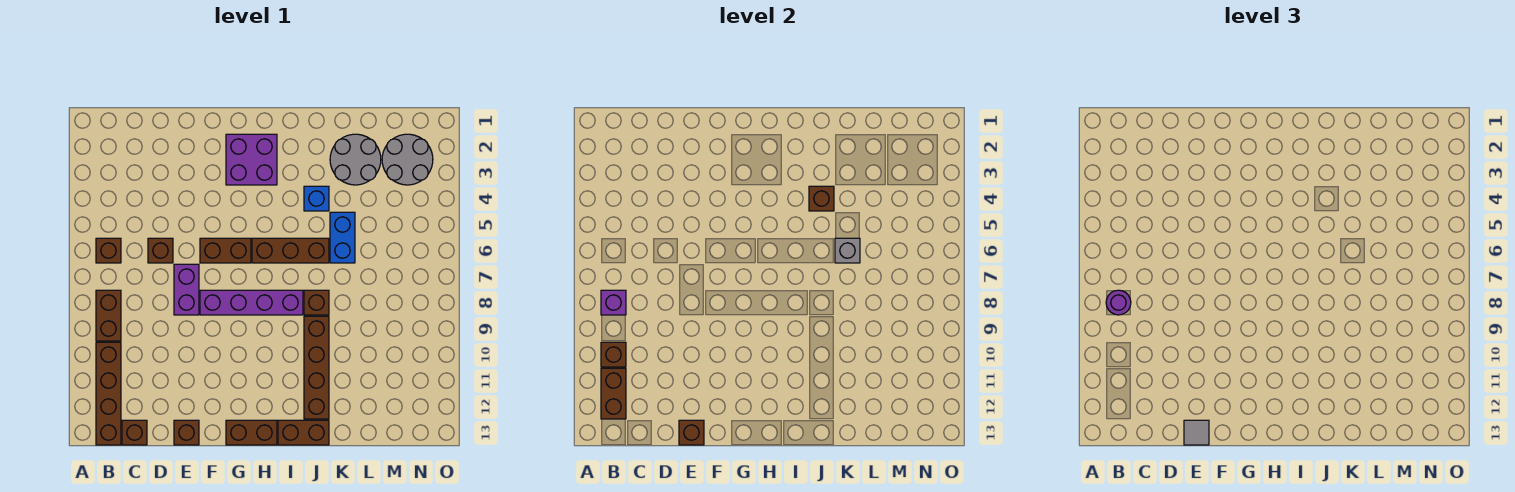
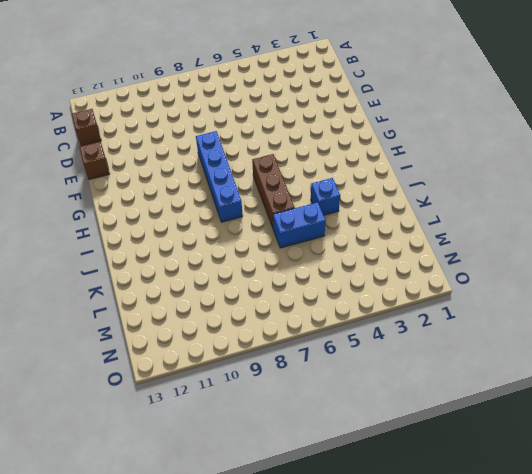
blue 1x4 brick [196,131,243,222] -> purple 1x4 brick [200,290,303,315]
none -> brown 1x1 brick [96,238,121,263]
none -> brown 1x2 brick [96,290,121,341]
none -> brown 1x4 brick [96,342,121,445]

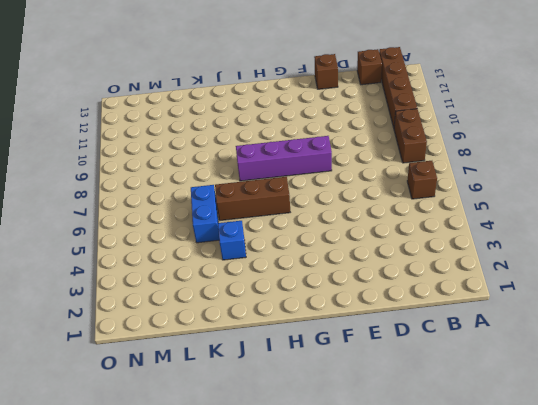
none -> brown 1x1 brick [148,238,173,263]
none -> purple 1x2 brick [174,264,199,315]
none -> brown 1x2 brick [200,238,251,263]

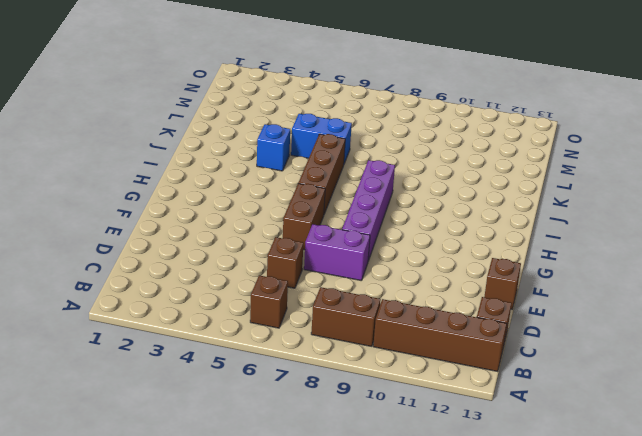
none -> purple 2x2 brick [226,134,277,185]
none -> brown 1x2 brick [226,420,277,445]
none -> brown 1x2 brick [278,420,329,445]

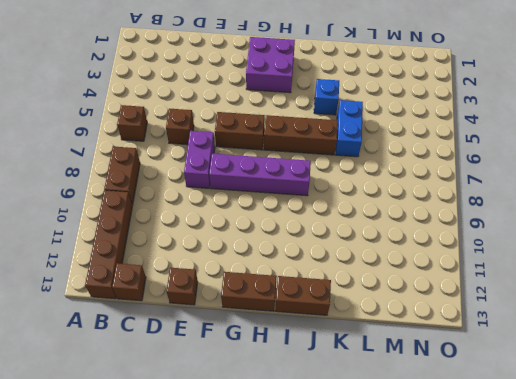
none -> brown 1x1 brick [304,290,329,315]
none -> brown 1x4 brick [304,316,329,419]
none -> grey 2x2 round brick [330,134,381,185]

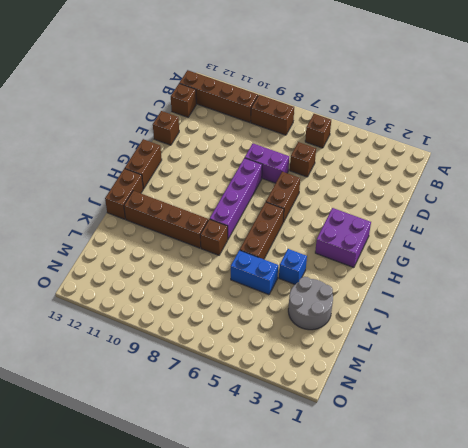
none -> grey 2x2 round brick [382,134,433,185]
none -> purple 1x1 brick [601,290,626,315]
none -> brown 1x1 brick [601,342,626,367]

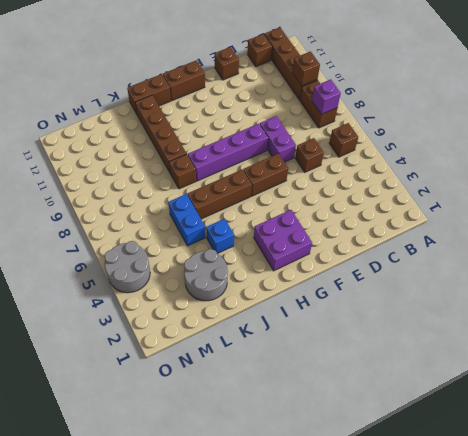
grey 2x2 round brick [105,241,150,293] -> grey 2x2 round brick moved to [382,134,433,185]
none -> brown 1x2 brick [601,368,626,419]
none -> brown 1x1 brick [679,420,704,445]
none -> brown 1x1 brick [809,186,834,211]

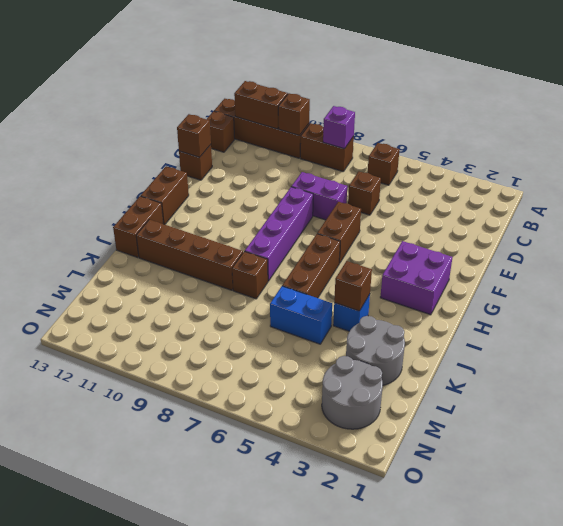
none -> grey 1x1 brick [835,238,860,263]
none -> purple 1x1 round brick [1106,290,1131,315]
none -> grey 1x1 tile [1184,420,1209,445]

